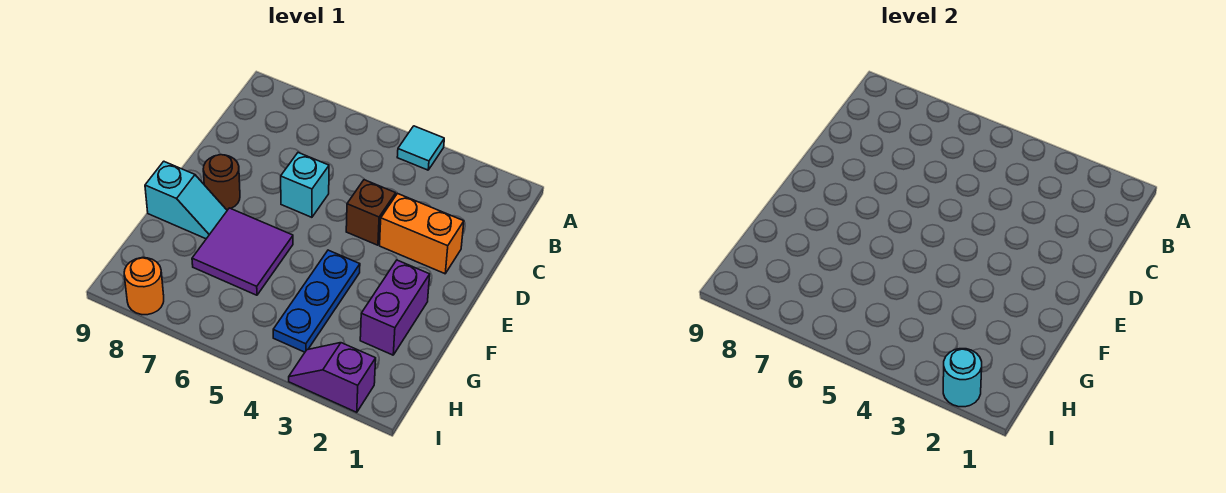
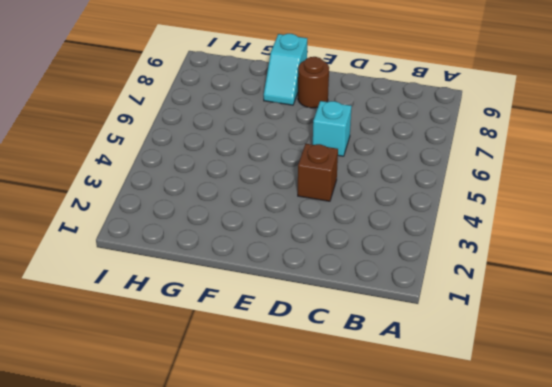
none -> cyan 1x1 tile [397,126,444,170]
none -> orange 1x2 brick [380,193,464,274]
none -> purple 1x2 brick [360,260,430,355]

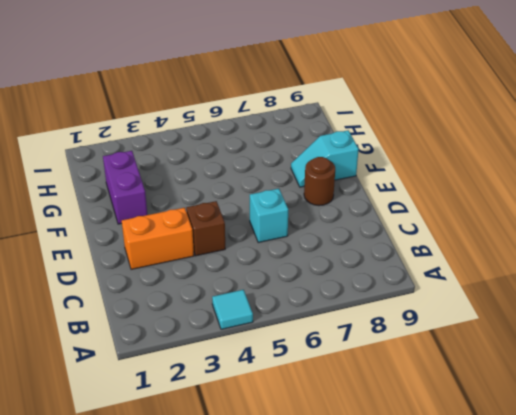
none -> blue 1x3 plate [273,250,360,352]
none -> purple 2x2 tile [192,208,293,295]
none -> purple 1x2 slope [289,343,376,412]

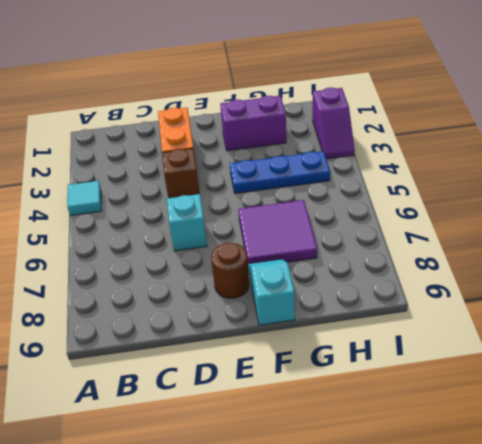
none -> orange 1x1 round brick [124,258,164,315]
none -> cyan 1x1 round brick [943,349,982,407]

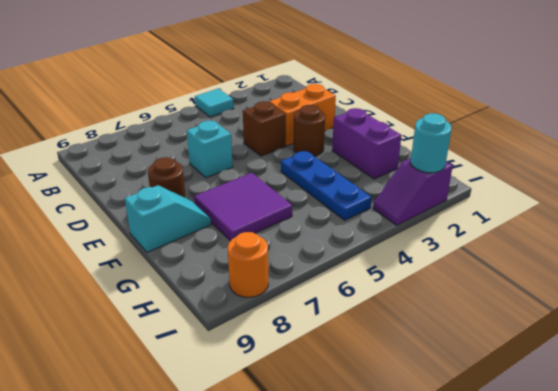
brown 1x1 round brick [294,105,325,156] -> none

